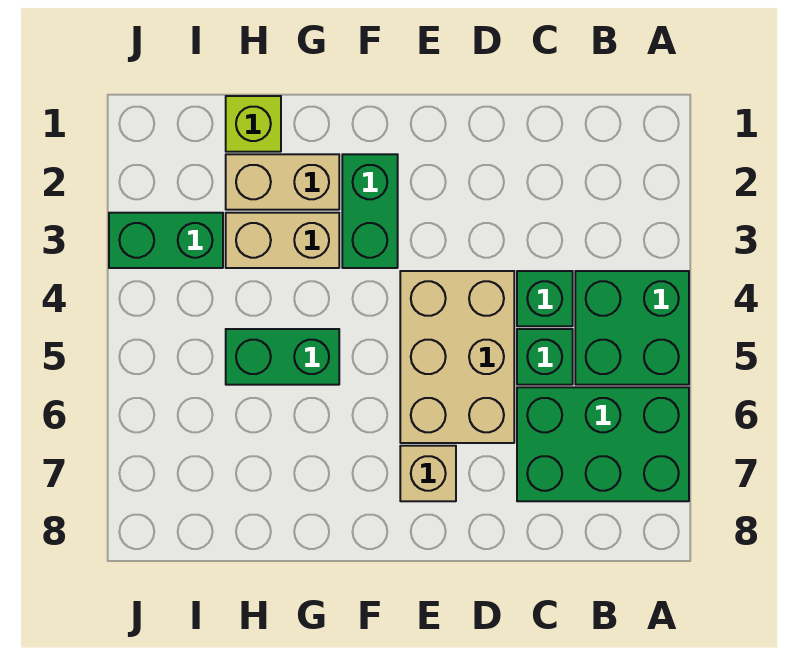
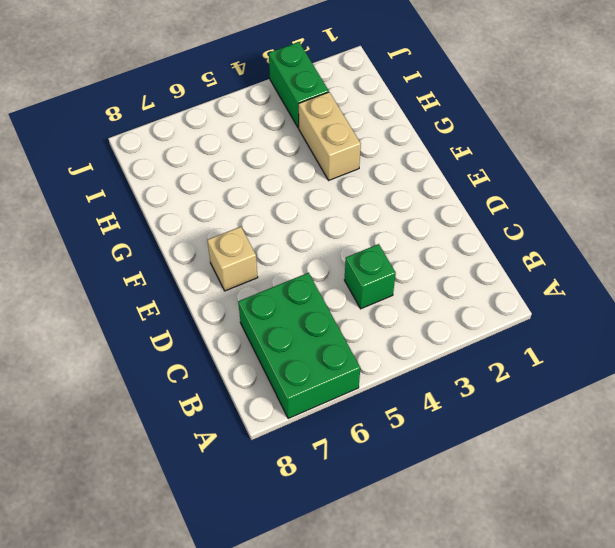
none -> green 2x2 brick [575,271,689,385]
none -> green 1x1 brick [517,329,573,385]
none -> tan 2x3 brick [400,271,514,443]

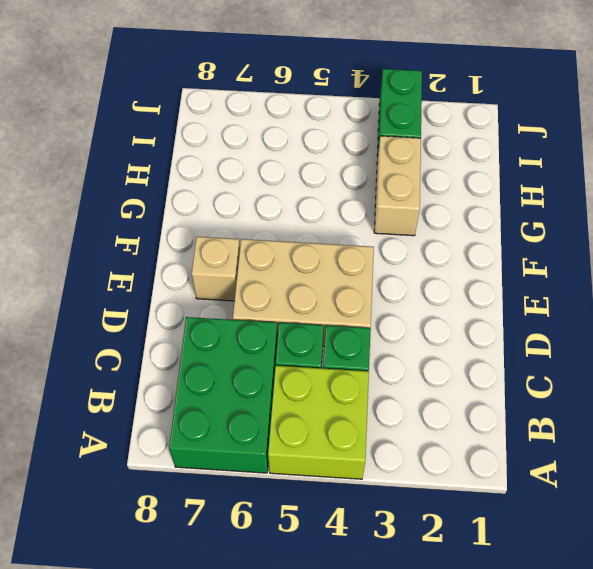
lime 2x2 brick [268,366,369,479] -> green 2x2 brick [575,271,689,385]
none -> green 1x2 brick [342,154,398,268]
none -> tan 1x2 brick [226,154,339,210]
none -> green 1x2 brick [226,329,339,385]

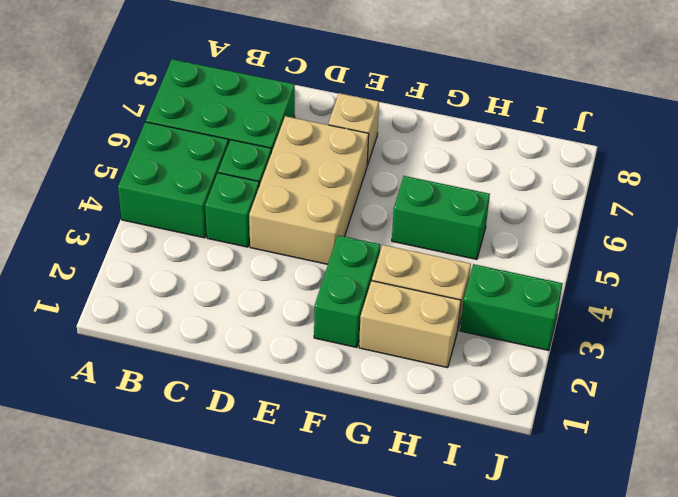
none -> lime 1x1 brick [226,96,281,152]

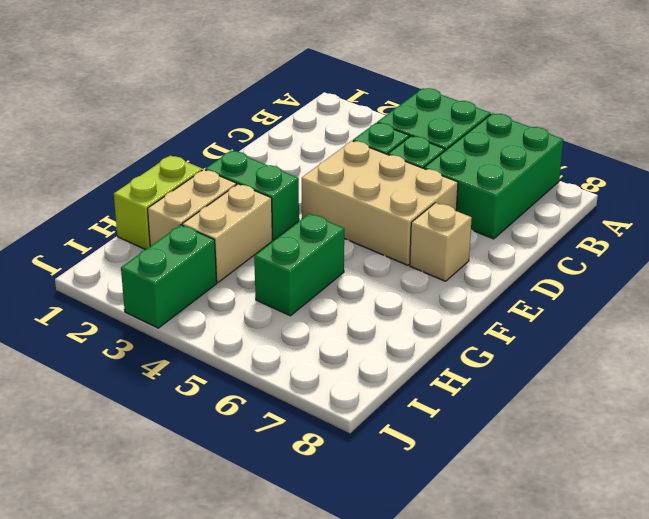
lime 1x2 brick [114,156,202,250] -> lime 1x1 brick [226,96,281,152]

